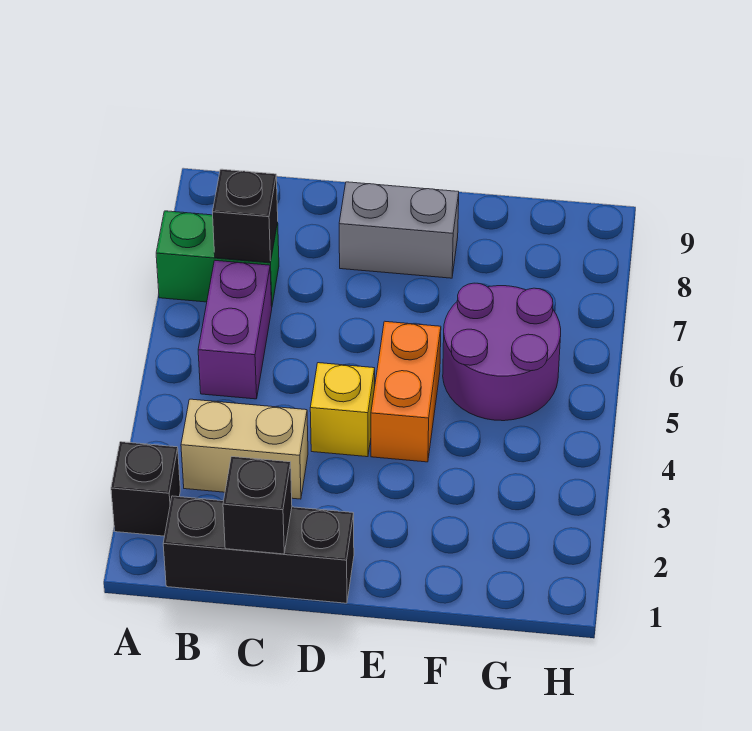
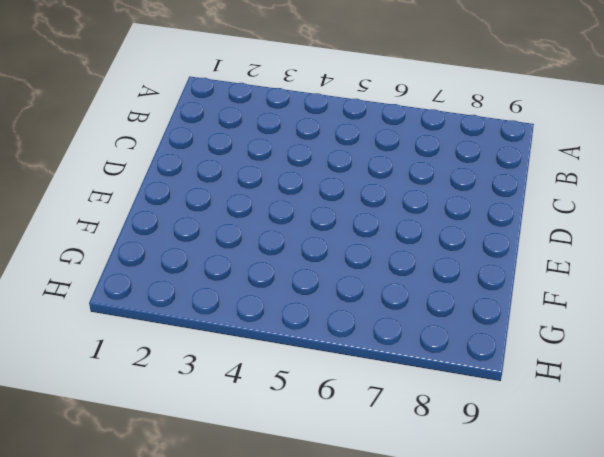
none -> black 1x1 brick [111,442,180,536]
none -> green 1x2 brick [156,211,279,306]

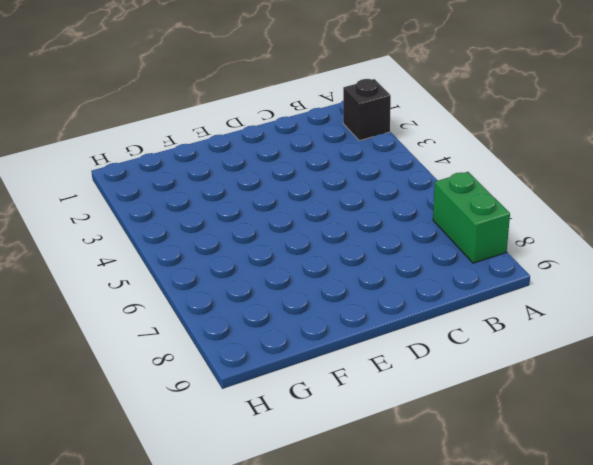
green 1x2 brick [433,172,510,263] -> green 1x2 brick turned to [156,211,279,306]
none -> black 1x3 brick [163,496,354,603]
none -> tan 1x2 brick [181,399,308,499]

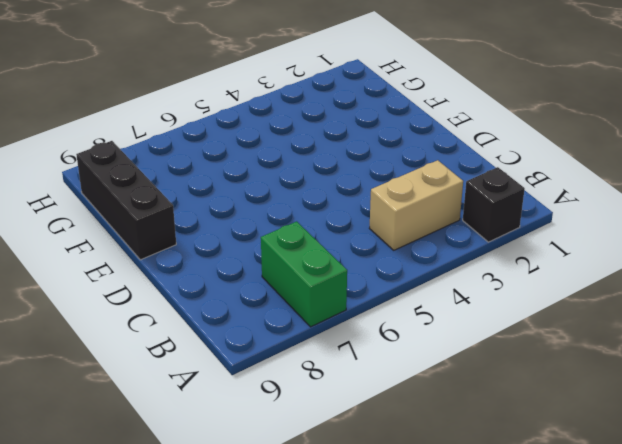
tan 1x2 brick [369,160,463,250] -> tan 1x2 brick turned to [181,399,308,499]
black 1x3 brick [76,141,176,260] -> black 1x3 brick moved to [163,496,354,603]
none -> purple 1x2 brick [198,261,272,399]
none -> yellow 1x1 brick [310,363,375,457]

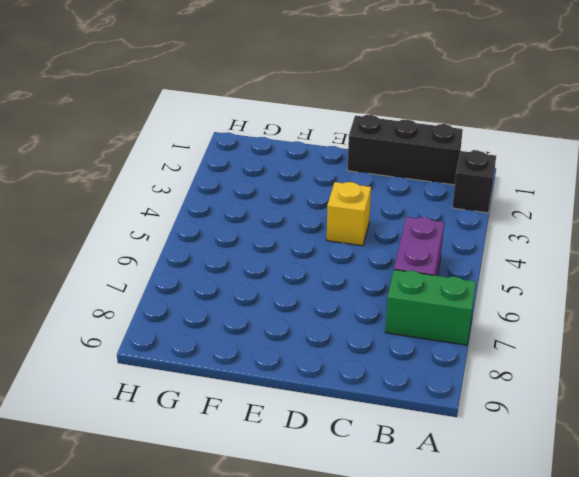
none -> tan 1x2 brick [181,399,308,499]
none -> grey 1x2 brick [339,182,459,278]

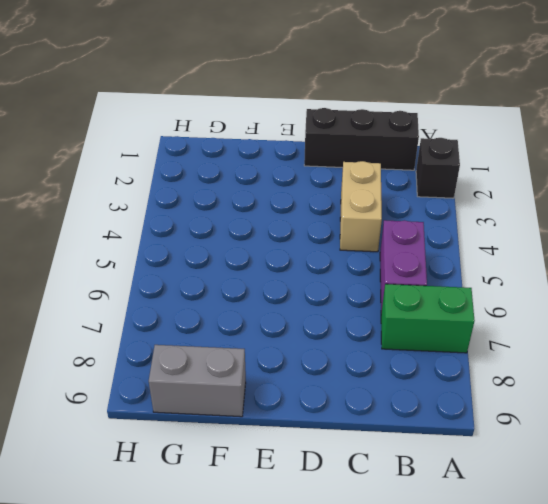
tan 1x2 brick [340,161,382,252] -> tan 1x2 brick turned to [181,399,308,499]
grey 1x2 brick [149,345,246,417] -> grey 1x2 brick moved to [339,182,459,278]
none -> yellow 1x1 brick [310,363,375,457]
none -> orange 1x2 brick [371,321,441,462]

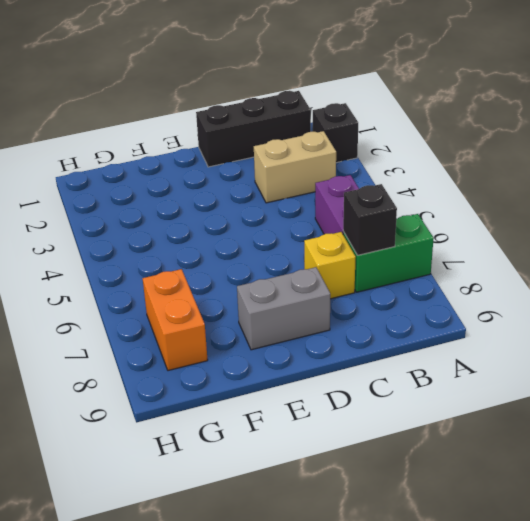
yellow 1x1 brick [304,232,356,299] -> yellow 1x1 brick moved to [310,363,375,457]
orange 1x2 brick [142,269,208,371] -> orange 1x2 brick moved to [371,321,441,462]
none -> purple 2x2 round brick [443,283,561,421]
none -> black 1x1 brick [223,457,292,554]

